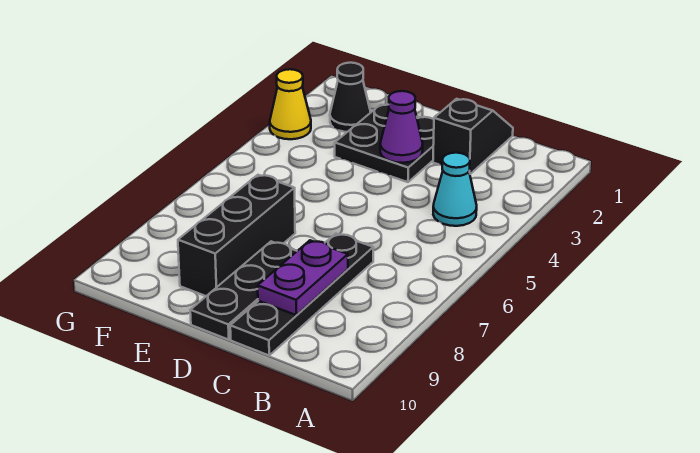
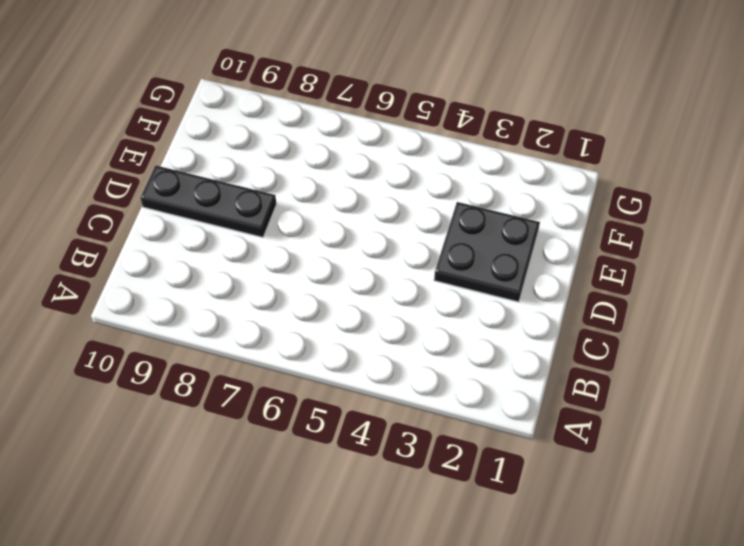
none -> cyan 1x1 cone [433,153,477,226]
none -> black 1x2 slope [433,99,513,174]

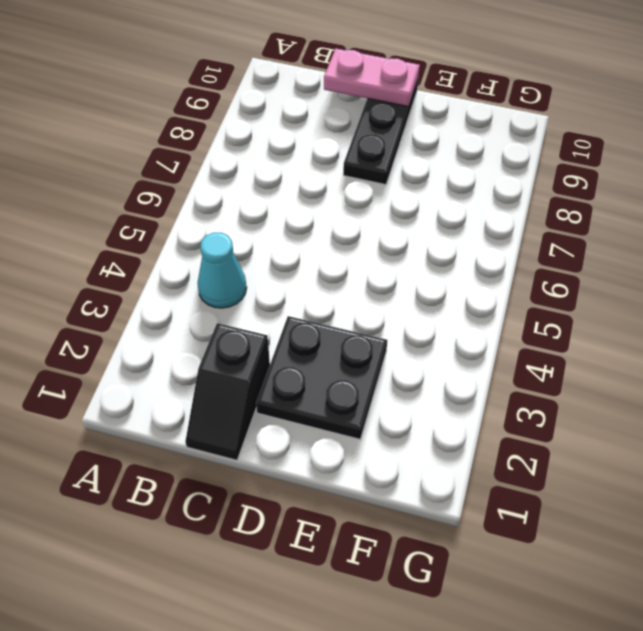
pink 1x2 plate [324,49,420,107] -> none
none -> black 1x4 plate [230,234,373,355]
none -> black 1x3 brick [178,175,295,296]

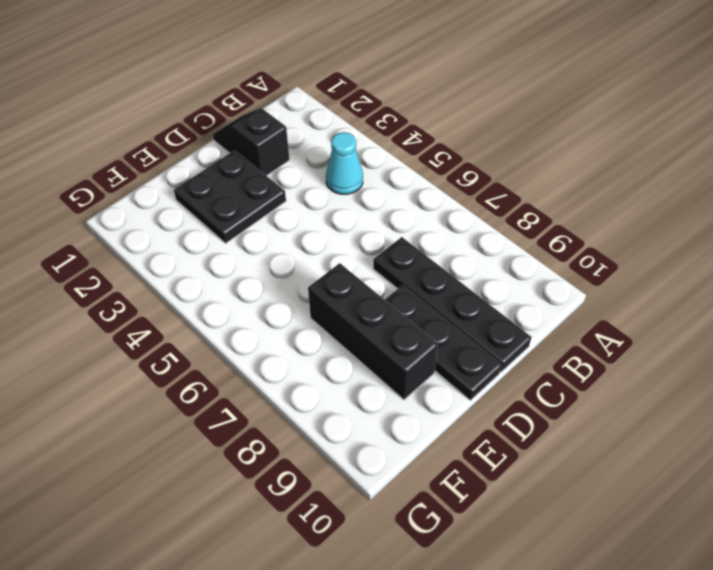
none -> black 1x1 cone [330,63,371,132]
none -> yellow 1x1 cone [270,69,311,139]

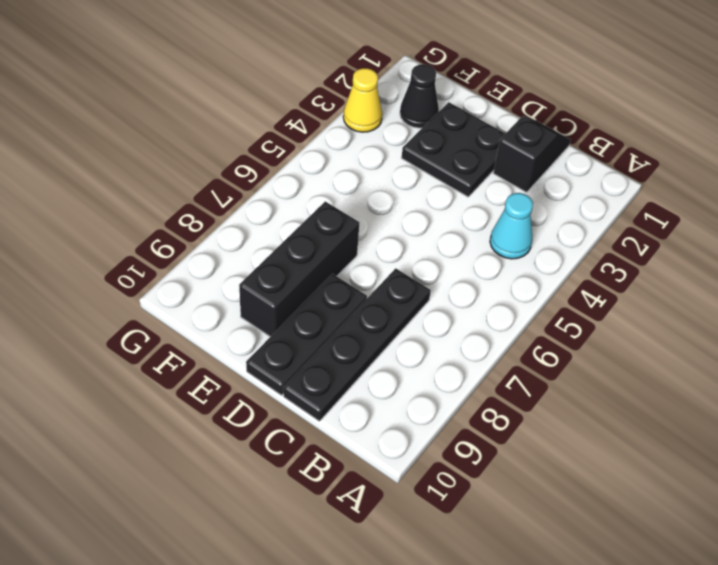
none -> purple 1x2 plate [258,240,348,315]
none -> purple 1x1 cone [380,91,423,163]

